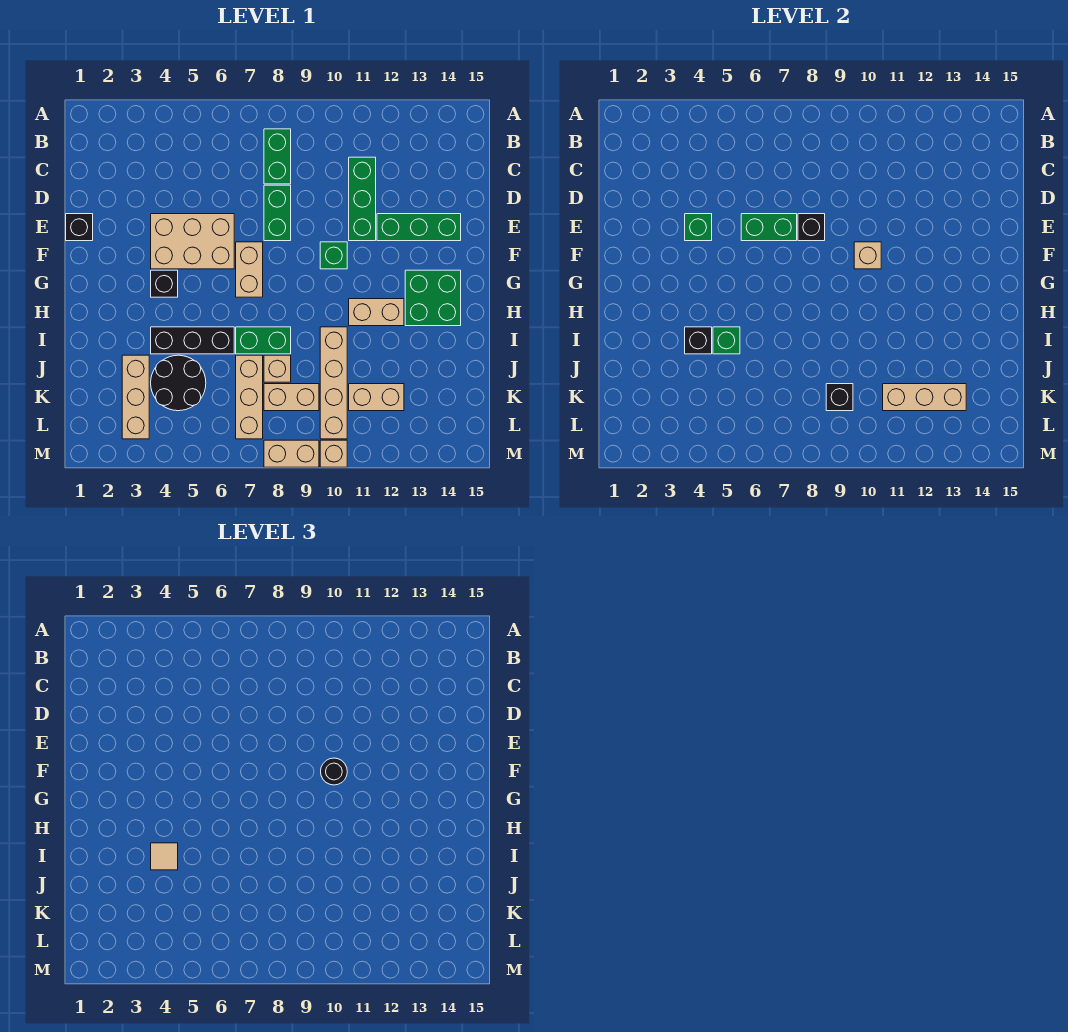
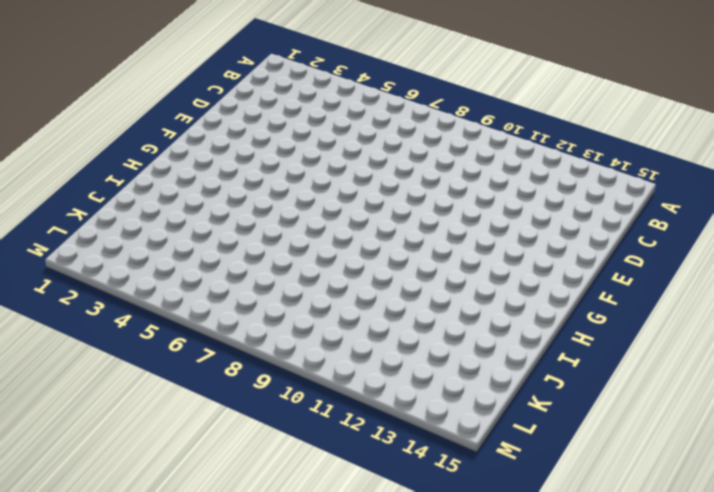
none -> green 1x2 brick [264,129,291,184]
none -> green 1x3 brick [349,157,376,241]
none -> green 1x2 brick [264,185,291,241]
none -> black 1x1 brick [66,214,93,241]

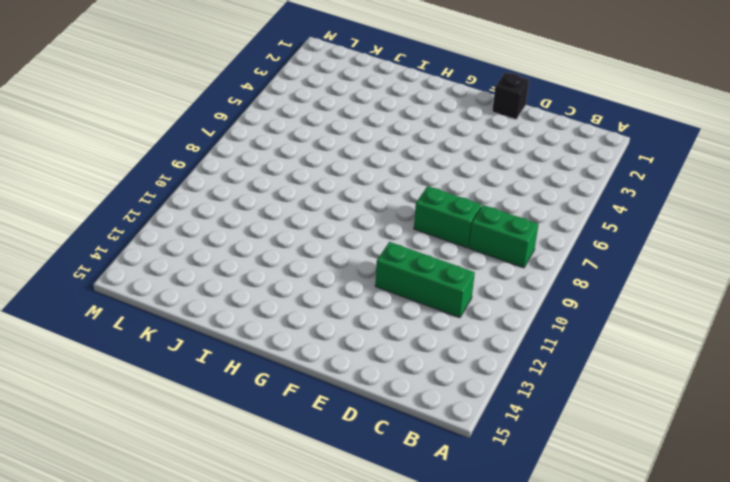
none -> tan 2x3 brick [151,214,234,269]
none -> green 1x3 brick [377,214,461,241]
none -> tan 1x2 brick [236,242,263,297]
none -> green 1x1 brick [320,242,347,269]

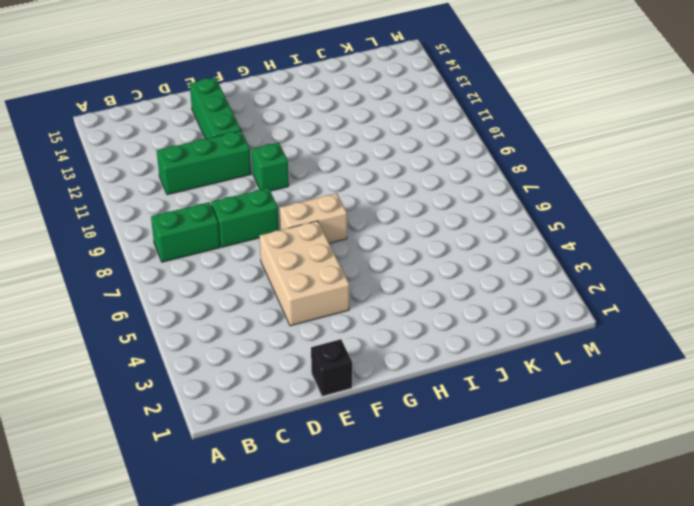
none -> black 1x1 brick [151,270,178,297]
none -> green 2x2 brick [405,270,461,326]
none -> tan 1x2 brick [349,299,404,326]
none -> black 1x3 brick [151,327,234,354]

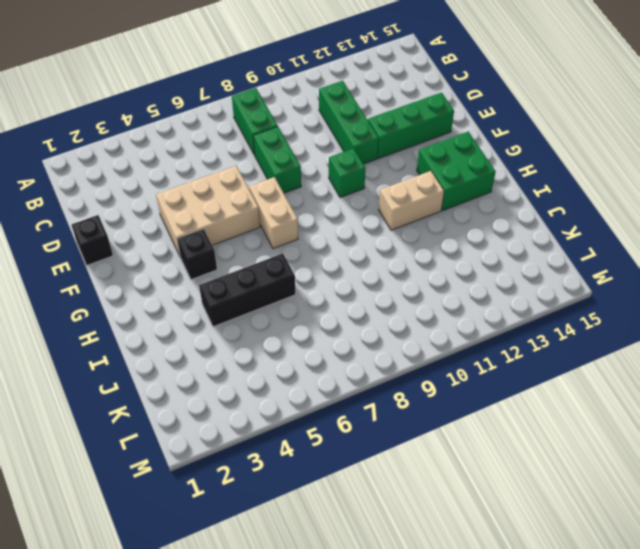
none -> green 1x2 brick [236,327,291,354]
none -> tan 1x4 brick [320,327,347,439]
none -> tan 1x3 brick [122,355,149,439]
none -> black 2x2 round brick [151,355,206,411]

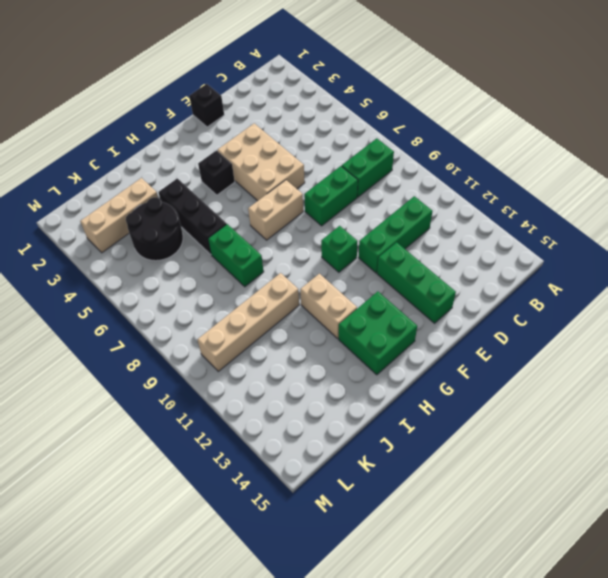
none -> tan 1x3 brick [236,355,263,439]
none -> tan 1x1 brick [264,355,291,382]
none -> tan 1x2 brick [264,384,319,411]
none -> tan 1x2 brick [349,384,404,411]

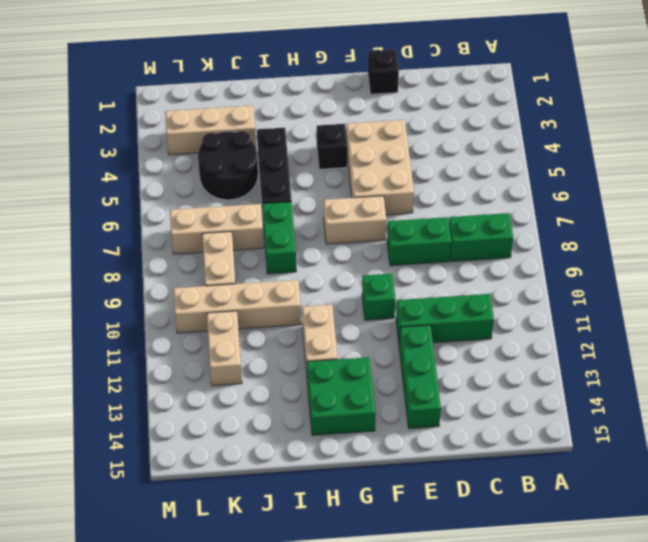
none -> tan 1x1 brick [264,355,291,382]
none -> tan 1x2 brick [264,440,319,467]
none -> tan 1x1 brick [320,440,347,467]
none -> green 1x1 brick [685,214,712,241]

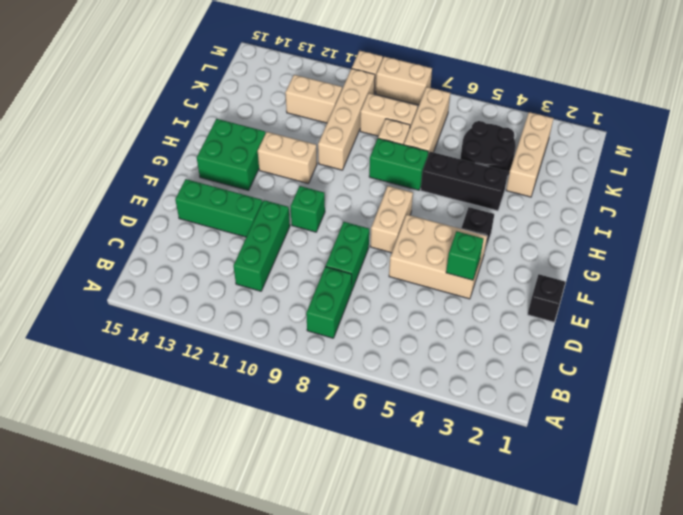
none -> green 1x2 brick [741,214,797,241]
none -> black 1x1 brick [798,214,825,241]
none -> tan 1x1 brick [854,242,881,269]
none -> black 1x1 brick [685,327,712,354]

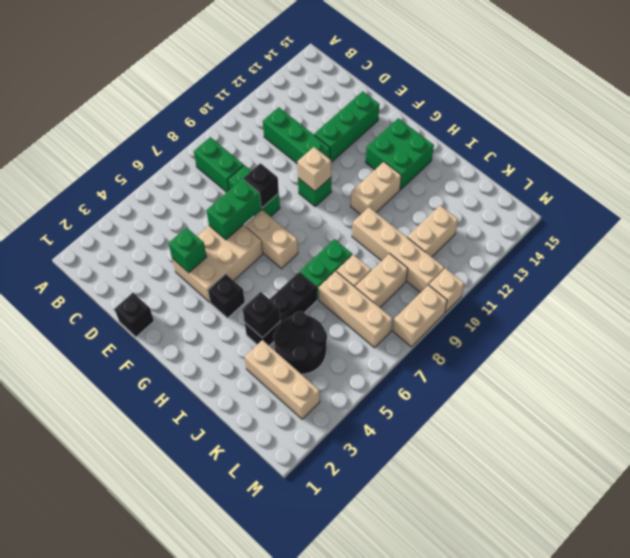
none -> green 1x1 brick [713,327,740,354]
none -> black 1x1 brick [826,384,853,411]
none -> tan 1x3 brick [883,384,966,411]
none -> black 1x1 round brick [321,758,347,785]

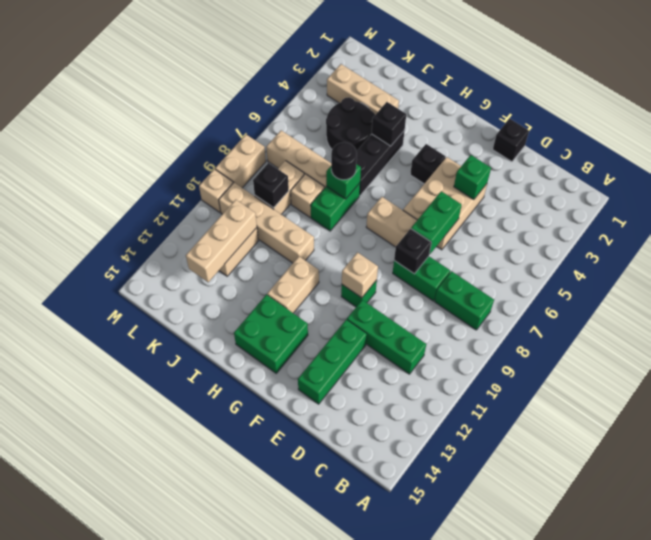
green 1x1 brick [326,164,361,199] -> green 1x1 brick moved to [713,327,740,354]
black 1x1 round brick [331,142,357,180] -> black 1x1 round brick moved to [321,758,347,785]
none -> tan 1x1 tile [151,843,178,870]

